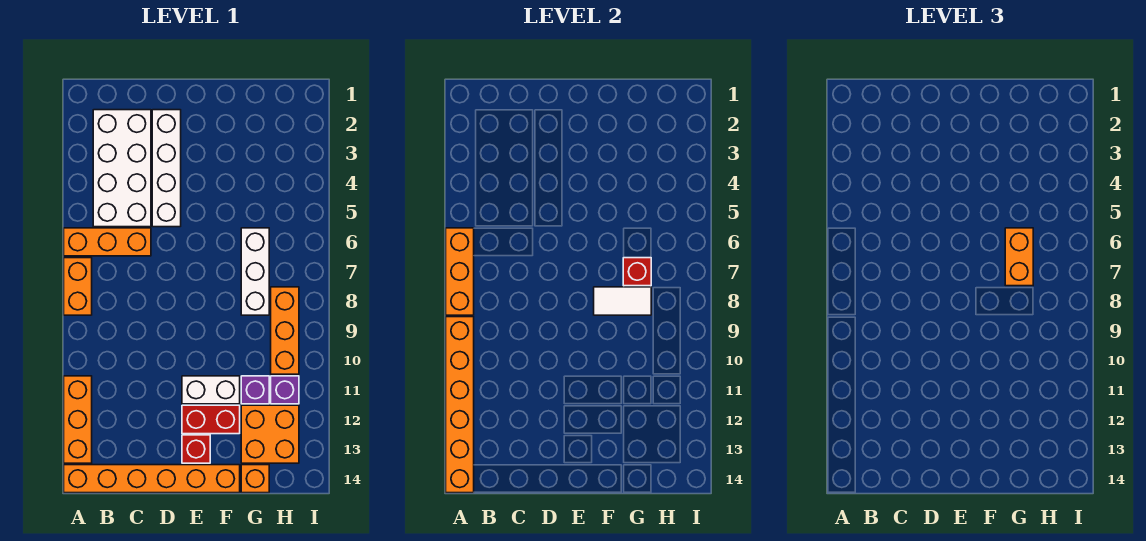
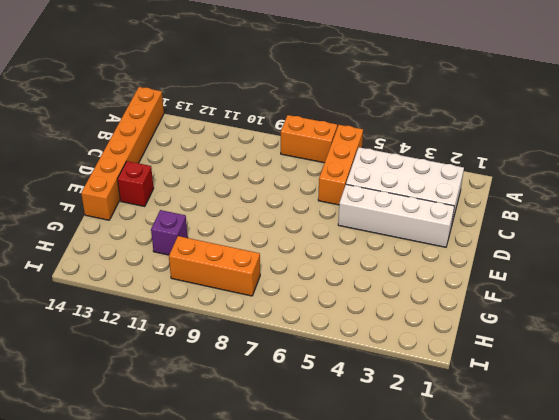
none -> orange 1x3 brick [64,376,92,463]
none -> white 1x2 brick [182,376,240,404]
none -> red 1x2 brick [182,405,240,434]

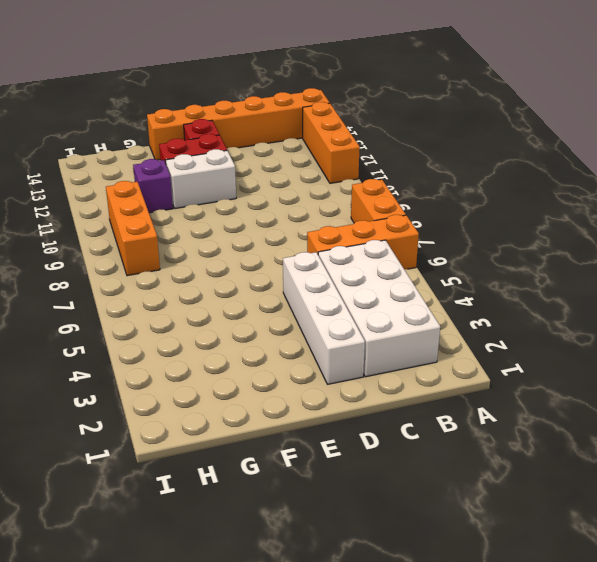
none -> white 1x3 brick [241,228,269,315]
none -> orange 2x2 brick [241,405,299,463]
none -> orange 1x1 brick [241,465,269,493]

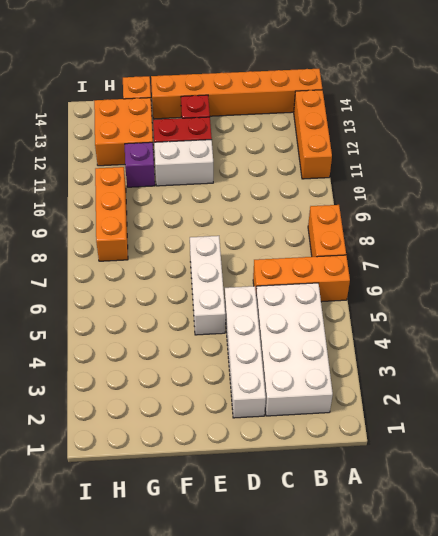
white 1x3 brick [190,236,225,335] -> white 1x3 brick moved to [241,228,269,315]
none -> purple 1x1 brick [271,376,299,404]
none -> orange 1x3 brick [446,228,474,315]
none -> orange 1x6 brick [446,317,474,493]

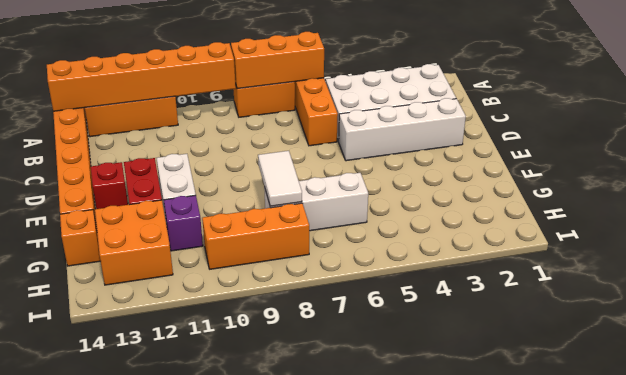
none -> purple 1x1 brick [271,376,299,404]
none -> red 1x1 brick [623,258,651,286]
none -> orange 1x2 brick [1005,228,1033,286]

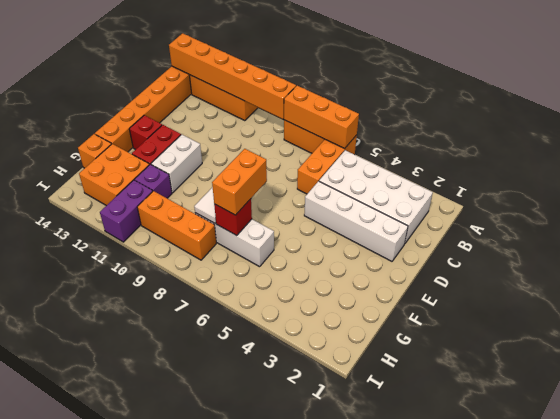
orange 1x2 brick [212,149,267,215] -> orange 1x2 brick turned to [1005,228,1033,286]
purple 1x2 brick [100,180,153,242] -> purple 1x1 brick [271,376,299,404]

